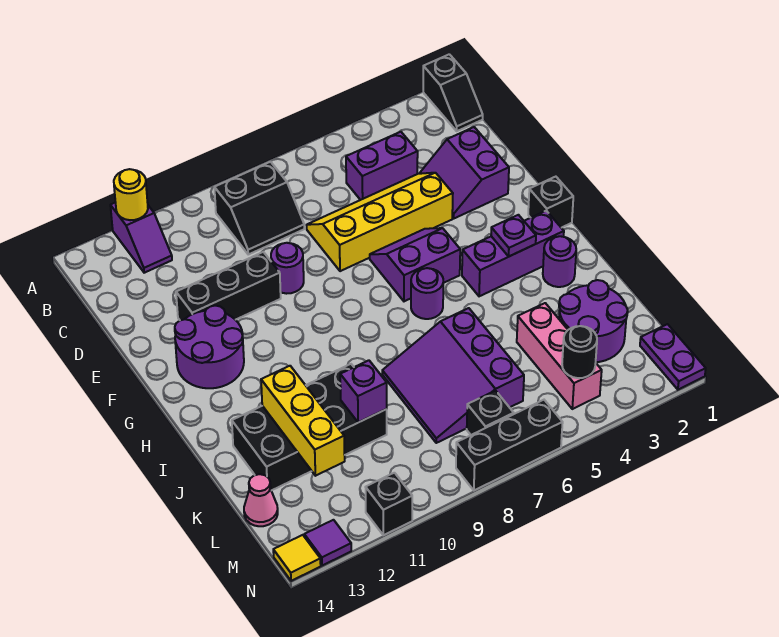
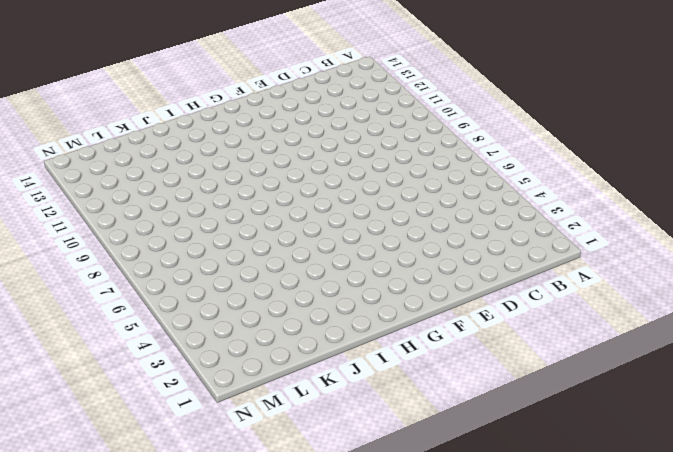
none -> black 1x2 slope [423,54,483,131]
none -> purple 1x2 slope [110,202,172,273]
none -> black 2x2 slope [214,162,304,254]
none -> purple 1x2 brick [346,132,418,200]

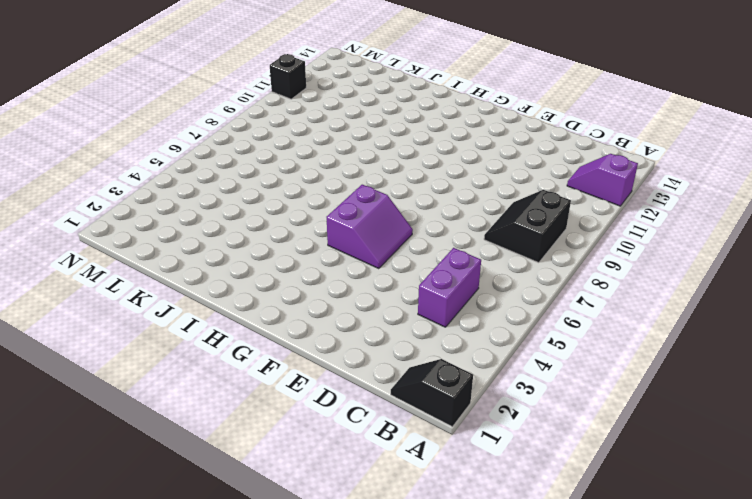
none -> purple 2x2 slope [420,127,509,218]
none -> yellow 2x4 slope [307,173,453,271]
none -> purple 1x1 round brick [271,243,304,294]
none -> black 1x3 brick [176,252,281,320]

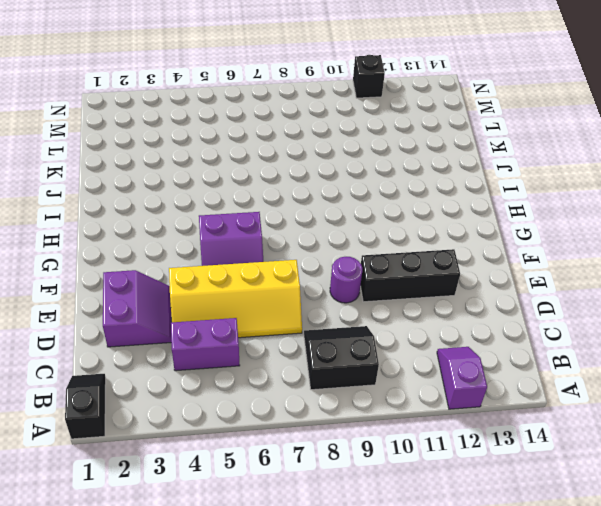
none -> purple 2x2 round brick [175,306,244,388]
none -> black 1x1 brick [528,177,573,228]
none -> purple 1x3 brick [462,211,564,296]
none -> purple 1x1 round brick [411,268,443,319]

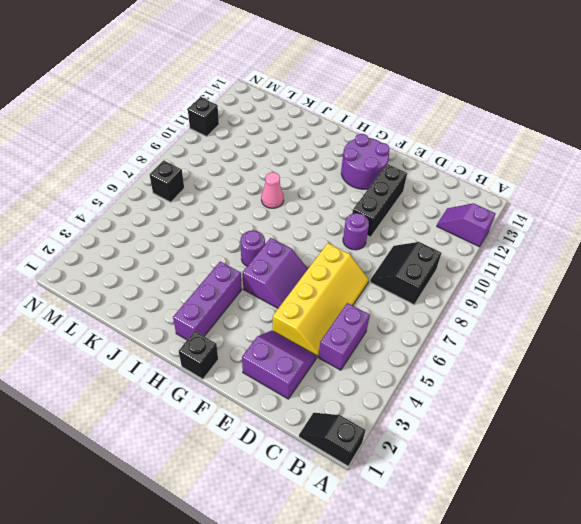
pink 1x1 cone [261,172,284,208] -> pink 1x1 cone moved to [244,474,278,526]
none -> purple 1x1 round brick [543,236,576,287]
none -> purple 3x3 slope [382,308,524,443]
none -> black 2x4 brick [232,364,387,491]
none -> purple 2x2 round brick [559,280,628,362]

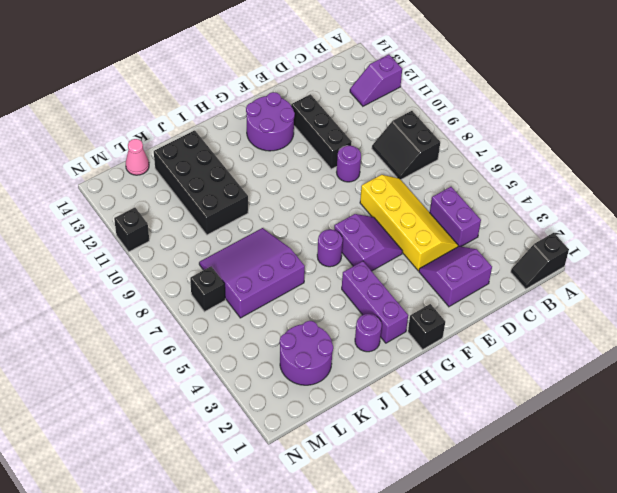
none -> pink 1x3 brick [517,303,602,409]
none -> purple 1x2 plate [640,324,706,390]
none -> black 1x3 brick [456,400,563,490]
none -> purple 1x1 tile [304,520,351,566]

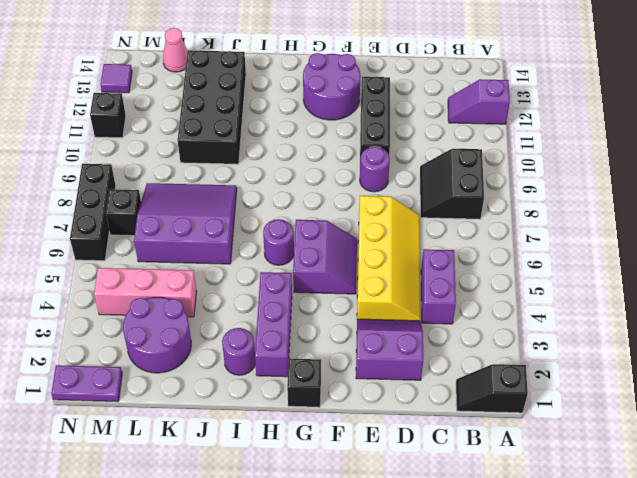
none -> yellow 1x1 tile [273,535,321,581]
none -> yellow 1x1 round brick [114,169,148,220]
none -> purple 1x1 plate [491,215,536,257]
none -> yellow 1x3 brick [261,366,345,476]

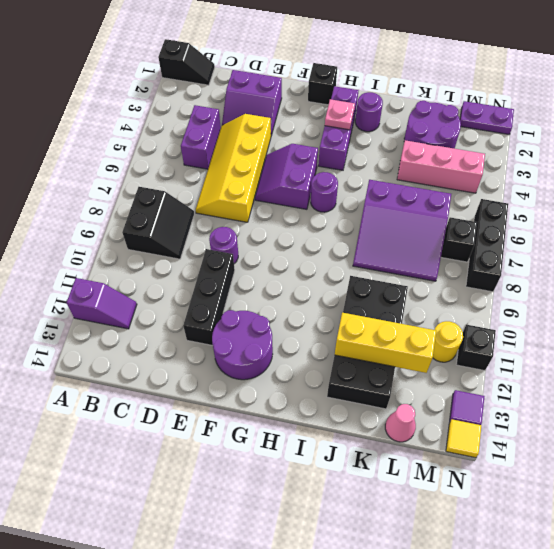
pink 1x1 plate [325,99,355,130] -> purple 1x1 plate [491,215,536,257]
yellow 1x1 round brick [433,321,463,362] -> yellow 1x1 round brick moved to [114,169,148,220]
none -> purple 1x1 brick [340,360,387,422]
none -> black 1x1 round brick [562,326,597,378]

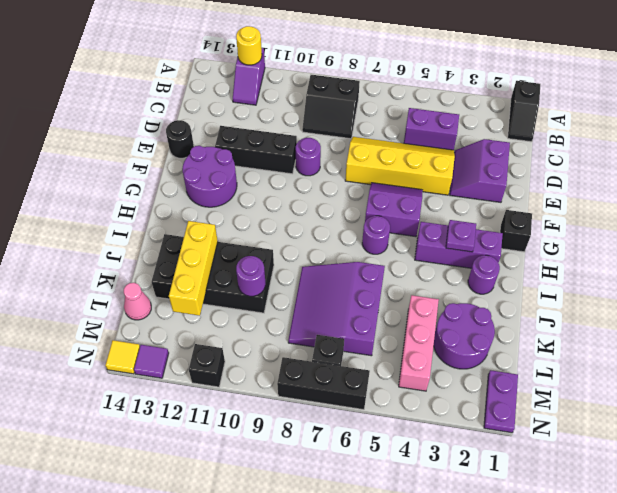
black 1x1 round brick [166,120,194,158] -> black 1x1 round brick moved to [562,326,597,378]
purple 1x1 round brick [236,256,265,296] -> purple 1x1 brick [340,360,387,422]

